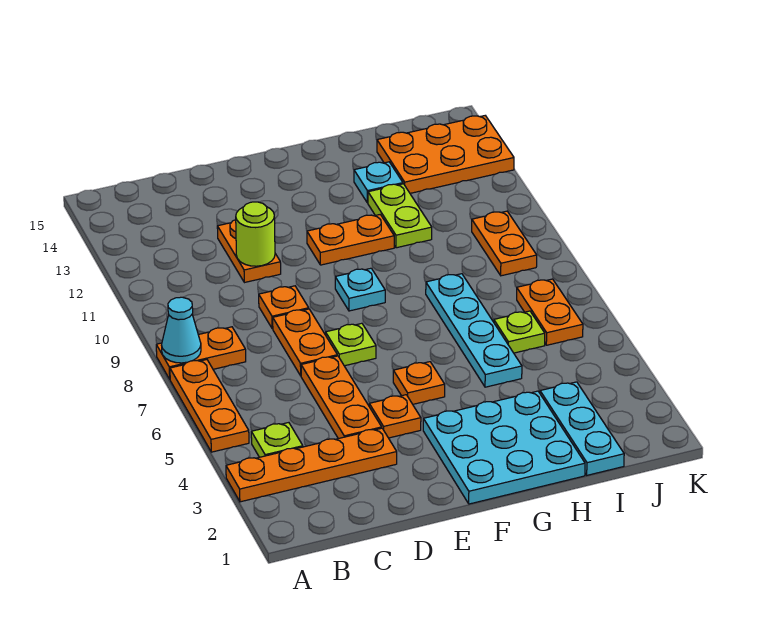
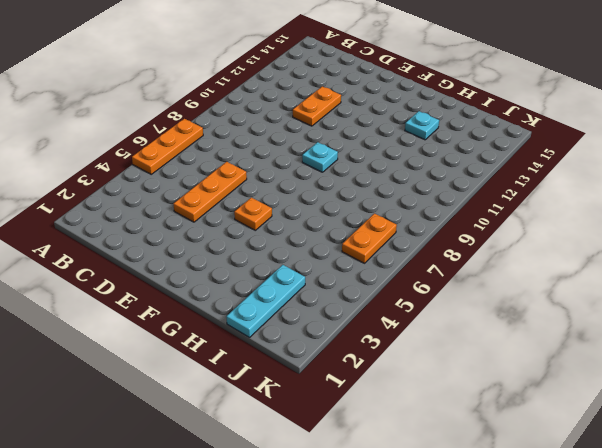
none -> orange 1x4 plate [226,428,397,502]
none -> orange 1x2 plate [156,327,246,379]
none -> lime 1x1 plate [251,423,303,457]

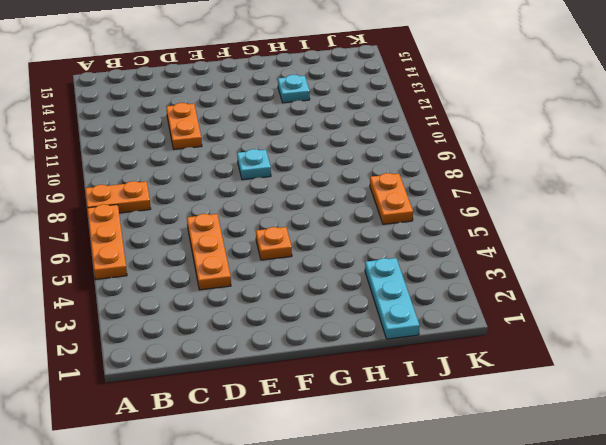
none -> orange 1x4 plate [226,428,397,502]
none -> lime 1x1 plate [251,423,303,457]
none -> orange 1x2 plate [273,309,337,376]

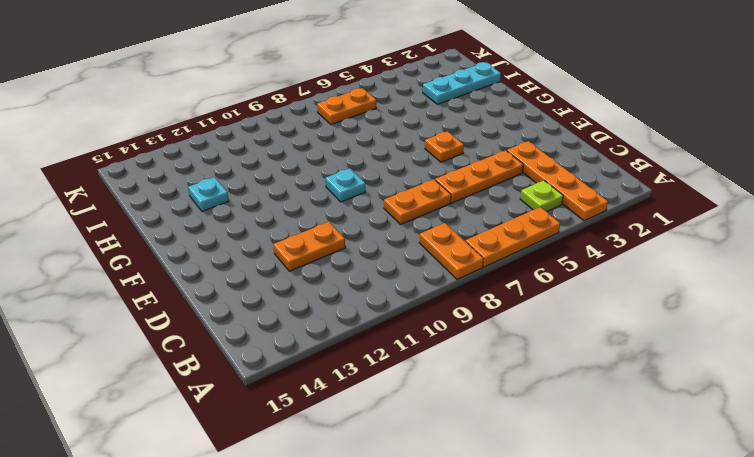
none -> orange 1x1 plate [259,286,309,329]
none -> orange 1x1 plate [369,395,421,438]
none -> lime 1x1 plate [326,323,376,366]

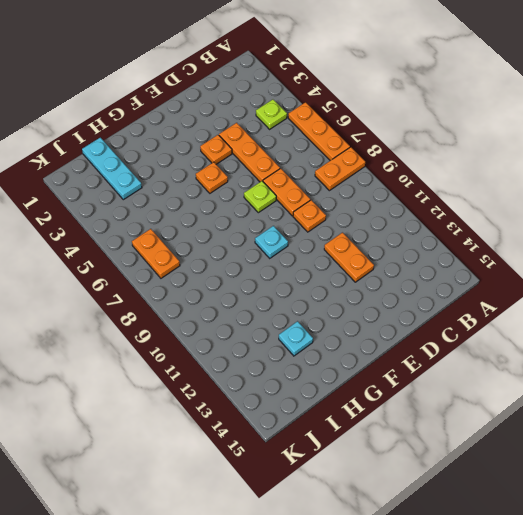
none -> orange 1x4 plate [226,428,397,502]
none -> cyan 3x3 plate [423,391,585,504]
none -> orange 1x2 plate [307,215,394,265]

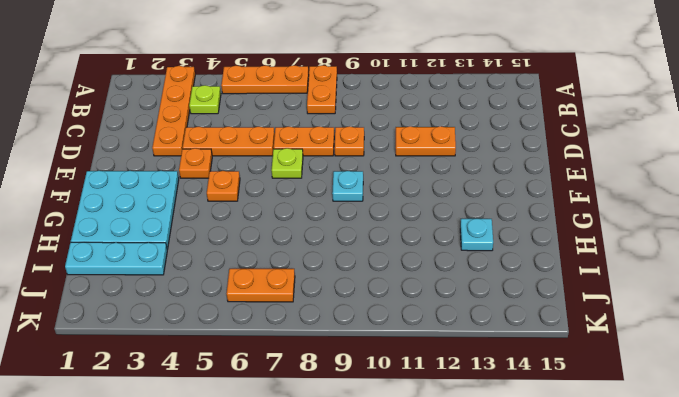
none -> orange 1x2 plate [307,215,394,265]
none -> cyan 1x4 plate [426,274,522,387]
none -> lime 1x2 plate [368,184,432,248]

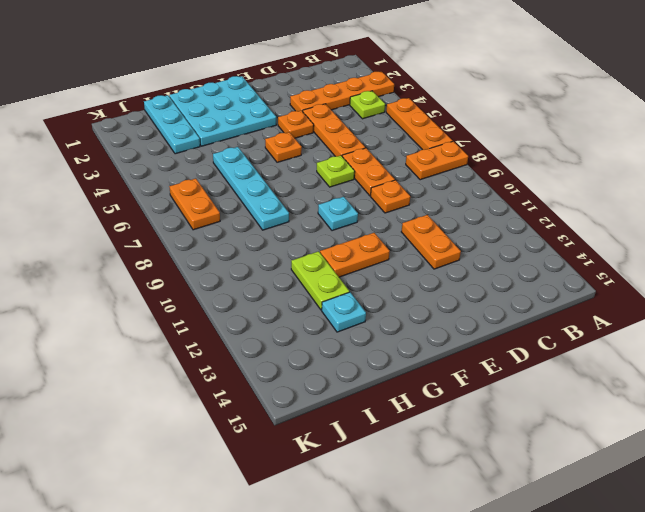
none -> lime 1x1 plate [494,311,545,353]
none -> orange 2x3 plate [377,116,514,193]
none -> orange 1x2 plate [472,211,537,276]

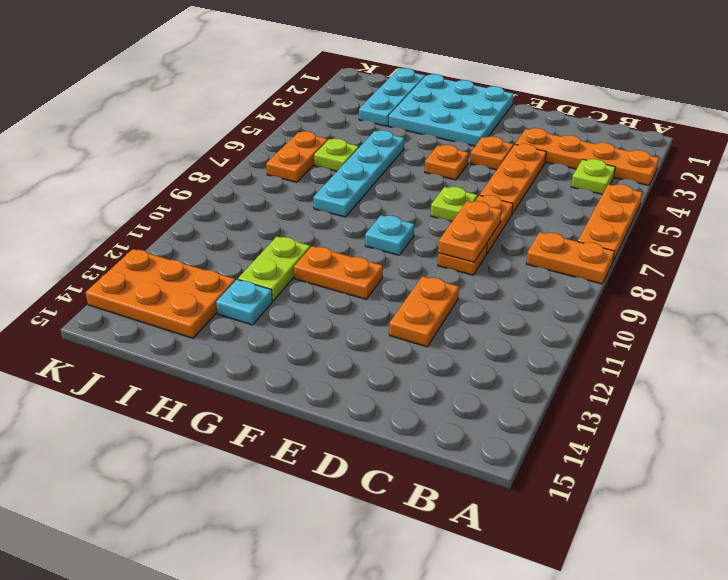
orange 1x2 plate [438,201,502,262] -> orange 1x2 plate moved to [472,211,537,276]
none -> cyan 1x1 cone [162,297,201,363]
none -> lime 1x1 round brick [236,202,275,266]

